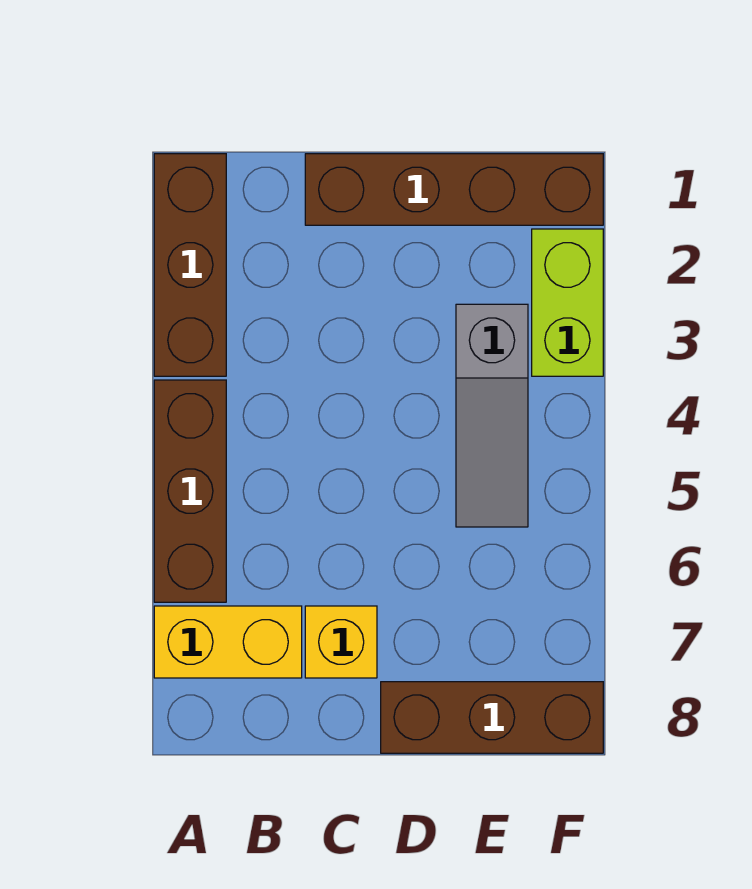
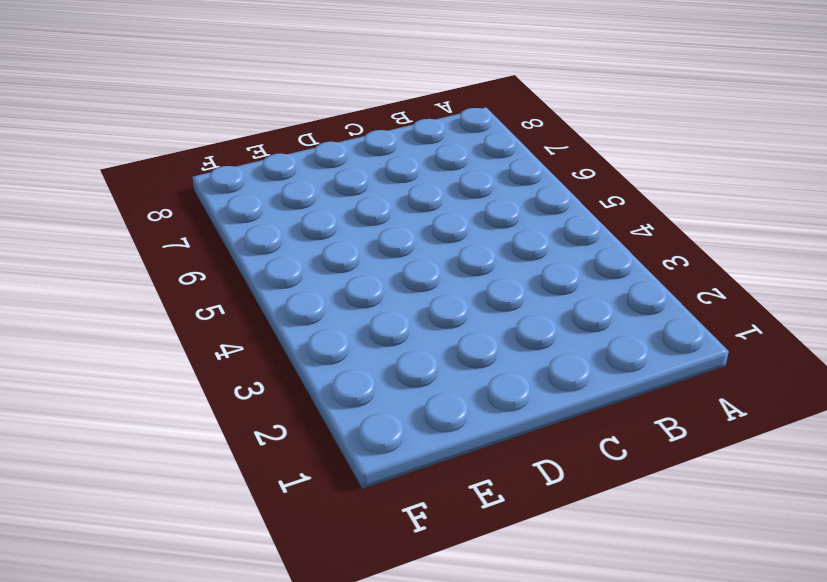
none -> brown 1x3 brick [154,154,226,376]
none -> brown 1x3 brick [154,380,226,602]

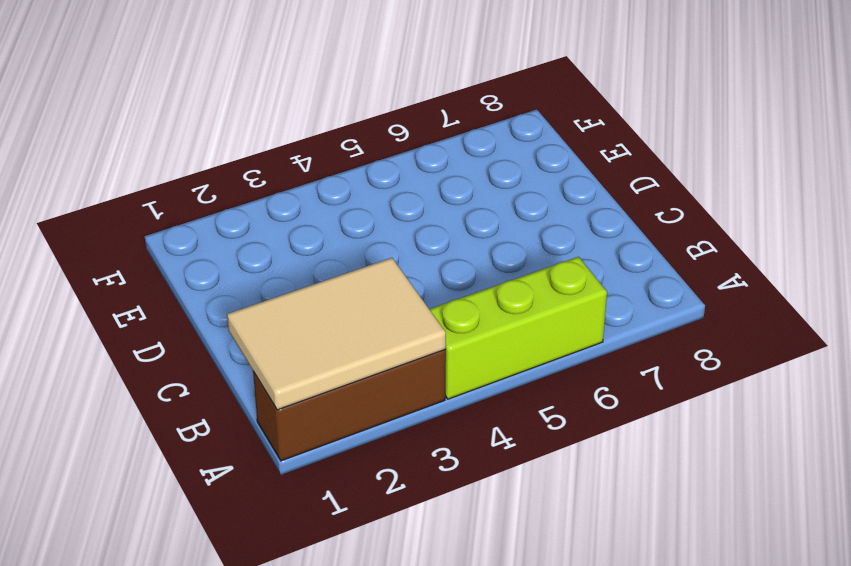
tan 2x3 tile [227,258,446,410] -> none
lime 1x3 brick [429,257,607,399] -> brown 1x3 brick [154,380,226,602]
none -> yellow 1x2 brick [154,606,302,678]
none -> brown 1x4 brick [305,154,603,225]

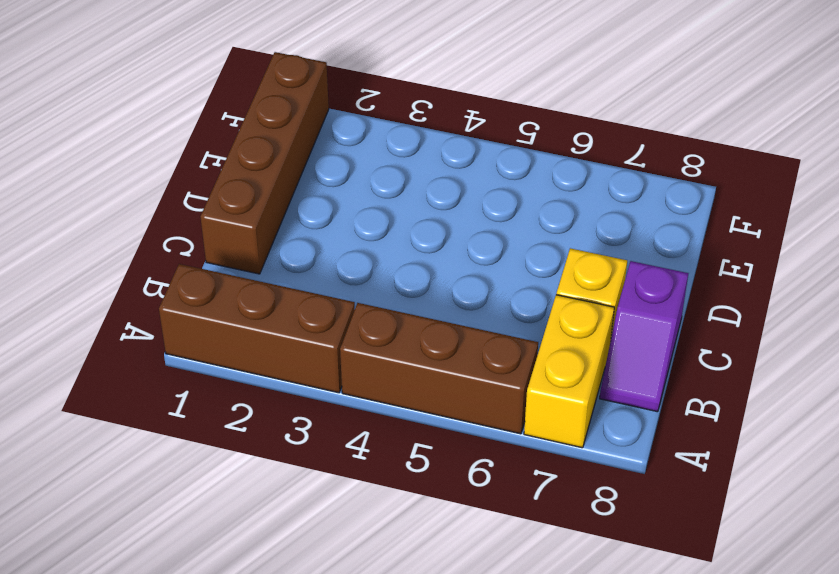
purple 1x2 slope [600,261,688,412] -> none
none -> brown 1x3 brick [381,682,603,753]
none -> grey 1x3 slope [456,304,528,527]

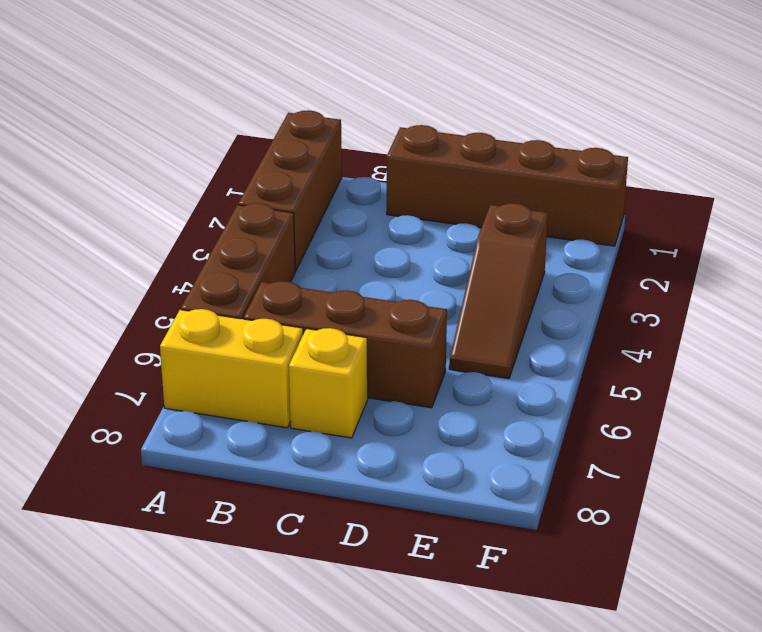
brown 1x3 brick [244,281,447,408] -> brown 1x3 brick moved to [381,682,603,753]
brown 1x3 slope [449,203,548,379] -> grey 1x3 slope [456,304,528,527]
none -> lime 1x2 brick [532,229,603,376]

